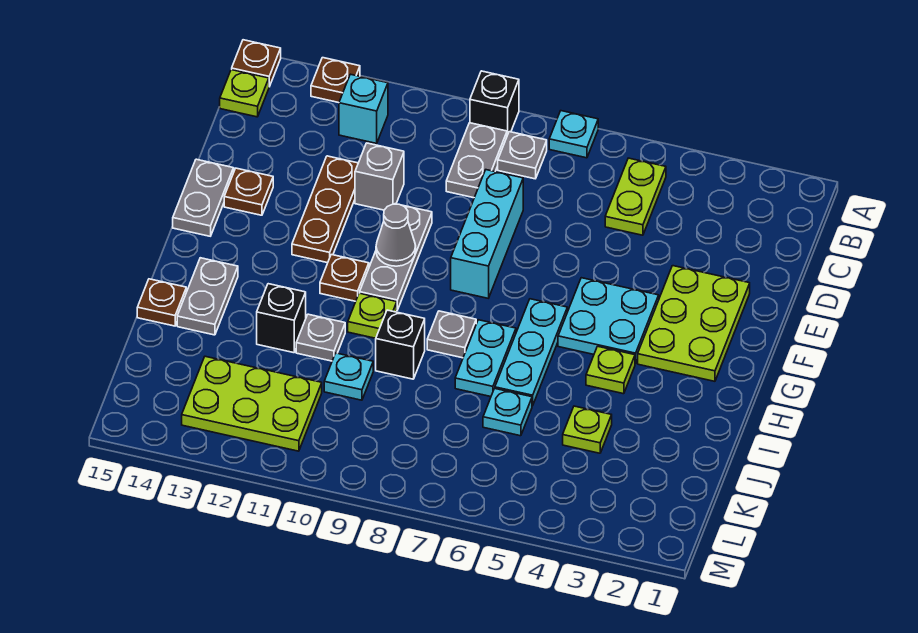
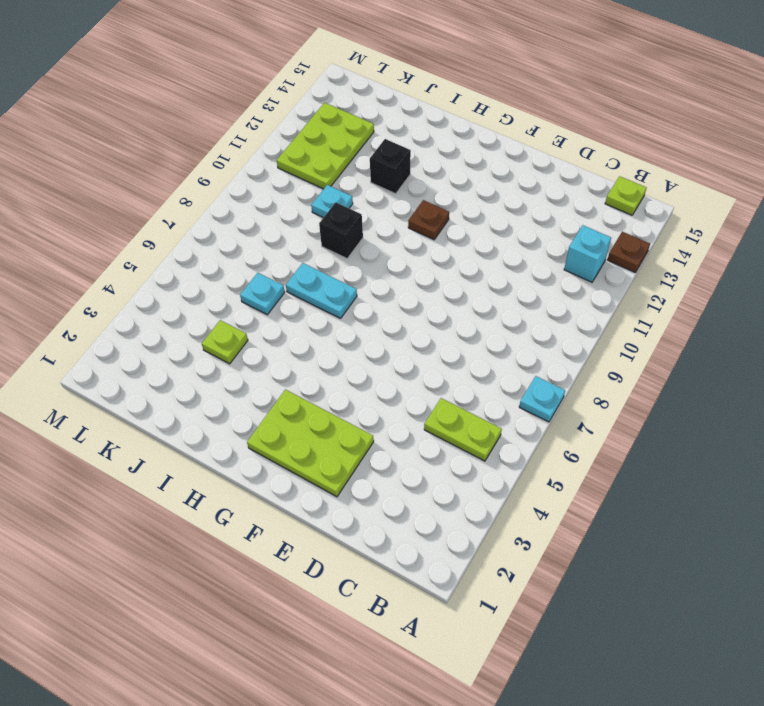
none -> black 1x1 brick [470,71,519,135]
none -> brown 1x1 plate [232,40,281,87]
none -> grey 1x1 plate [498,132,547,179]
none -> grey 1x2 plate [446,123,507,198]

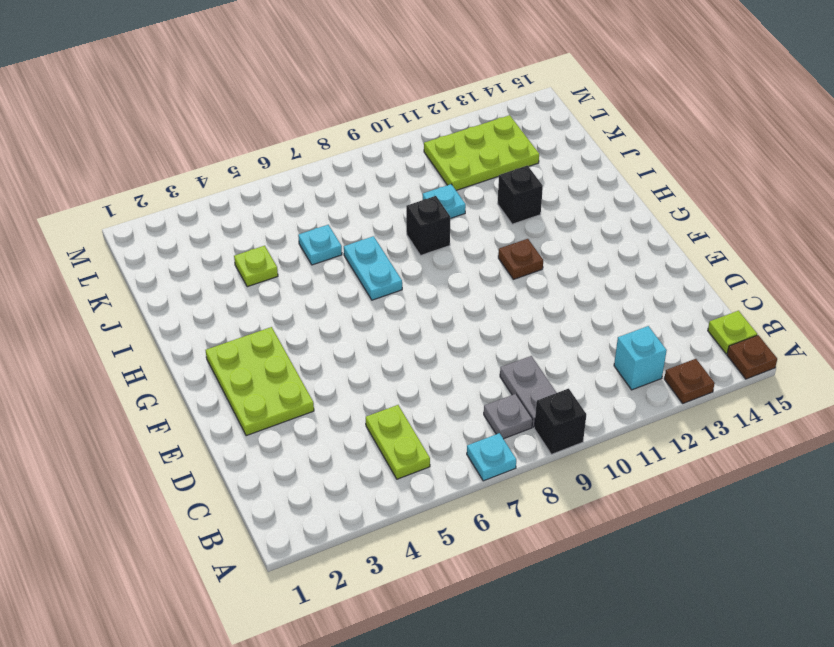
none -> cyan 1x3 brick [451,170,523,298]
none -> grey 1x1 brick [355,143,404,210]
none -> brown 1x3 plate [292,156,358,263]
none -> grey 1x3 plate [360,205,432,310]

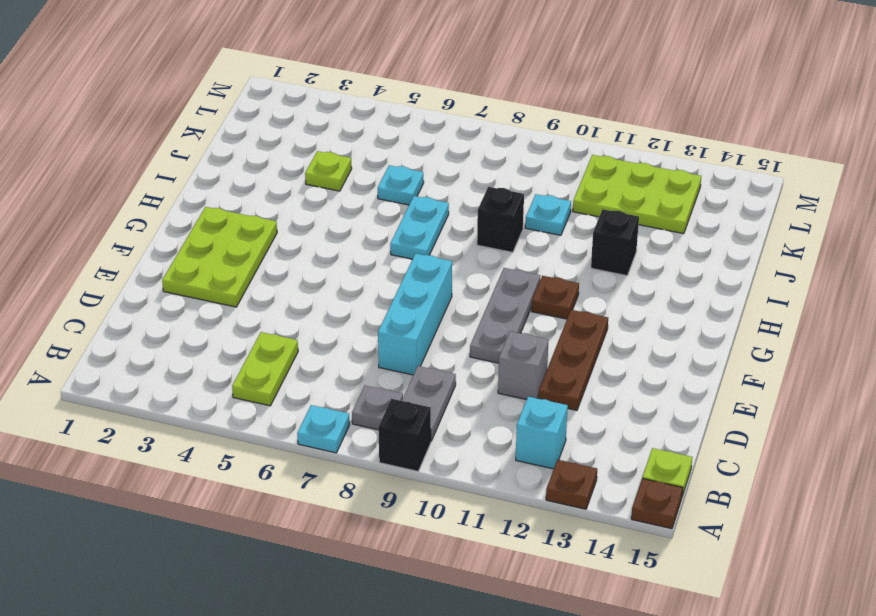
none -> brown 1x1 plate [224,168,273,215]
none -> grey 1x2 plate [173,159,234,236]
none -> cyan 2x2 plate [558,278,659,364]
none -> cyan 1x3 plate [495,299,567,406]

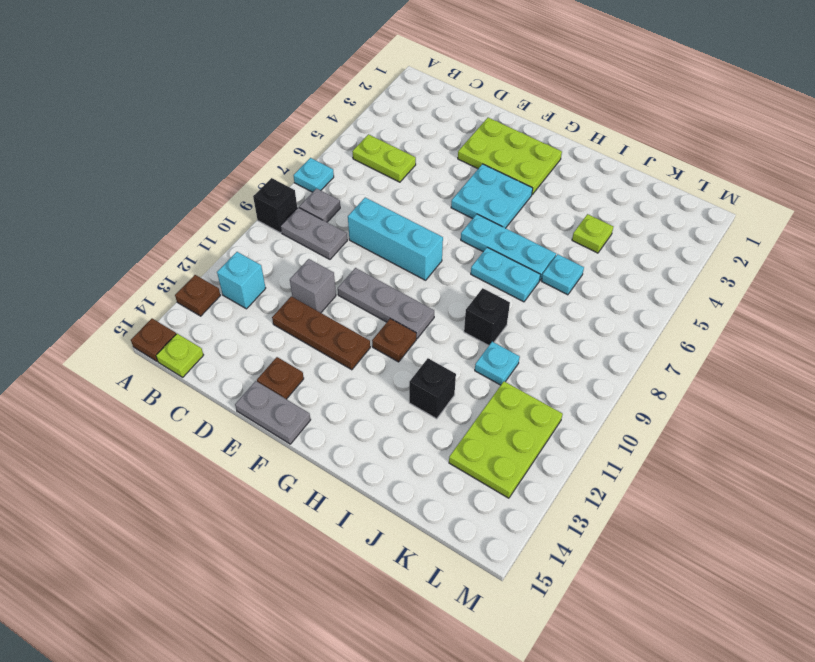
none -> lime 1x1 plate [586,346,635,394]
none -> grey 1x1 plate [427,311,476,358]
none -> lime 1x1 plate [348,293,397,338]
none -> grey 1x2 plate [177,258,238,335]

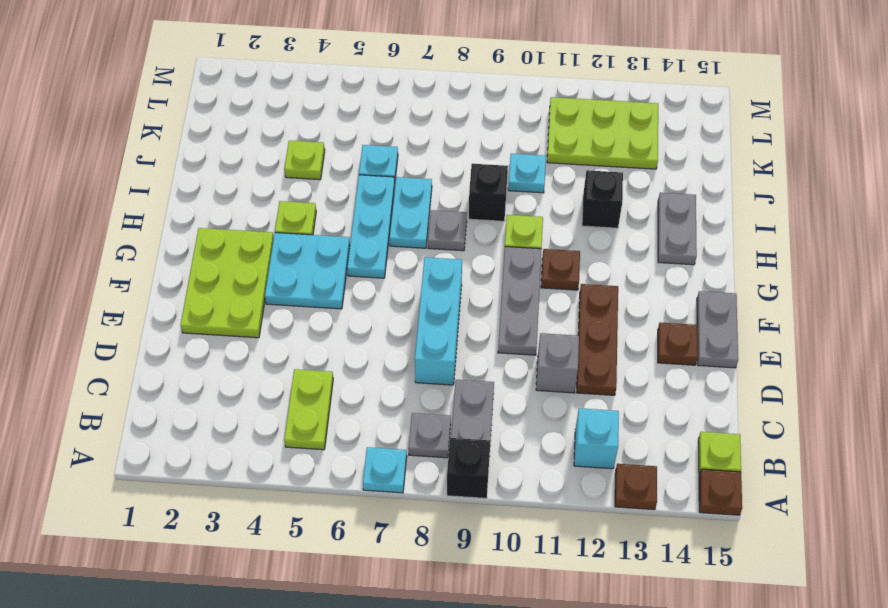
none -> grey 1x1 plate [296,314,345,361]
none -> brown 1x1 plate [137,279,186,326]
none -> grey 1x1 cone [376,204,416,266]

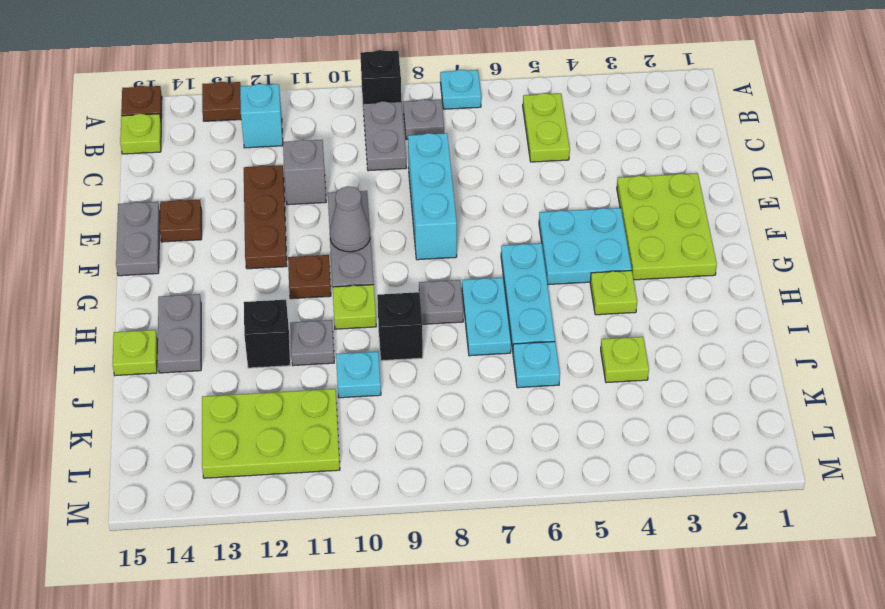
lime 1x1 plate [112,330,158,376] -> brown 1x1 plate [137,279,186,326]

